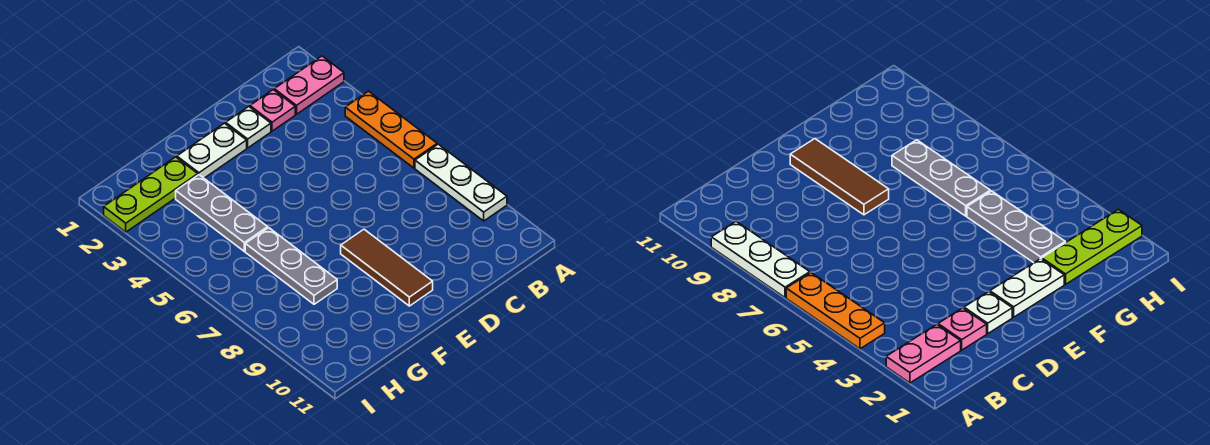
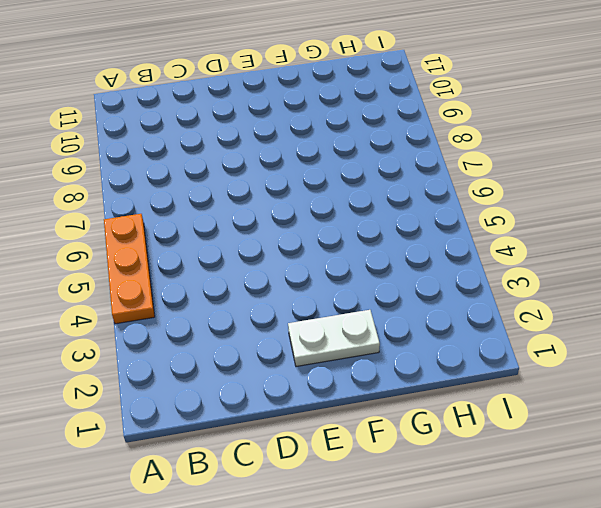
none -> pink 1x2 plate [274,56,344,114]
none -> white 1x3 plate [415,144,507,221]

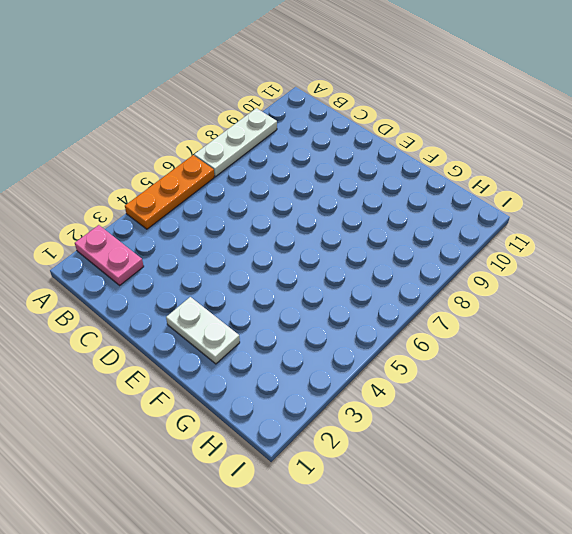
none -> pink 1x1 plate [250,90,295,131]
none -> white 1x1 plate [226,107,271,148]

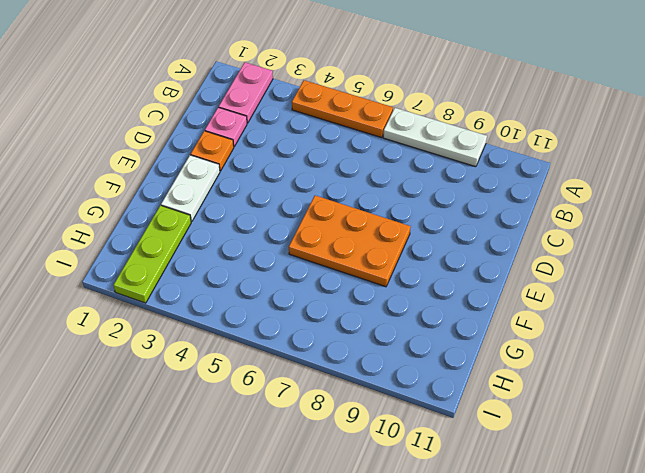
orange 1x1 plate [191,131,234,171] -> white 1x1 plate [226,107,271,148]
orange 2x3 plate [289,195,411,287] -> brown 1x3 tile [341,229,433,306]
none -> grey 1x3 plate [176,175,268,251]
none -> grey 1x3 plate [245,228,337,304]

